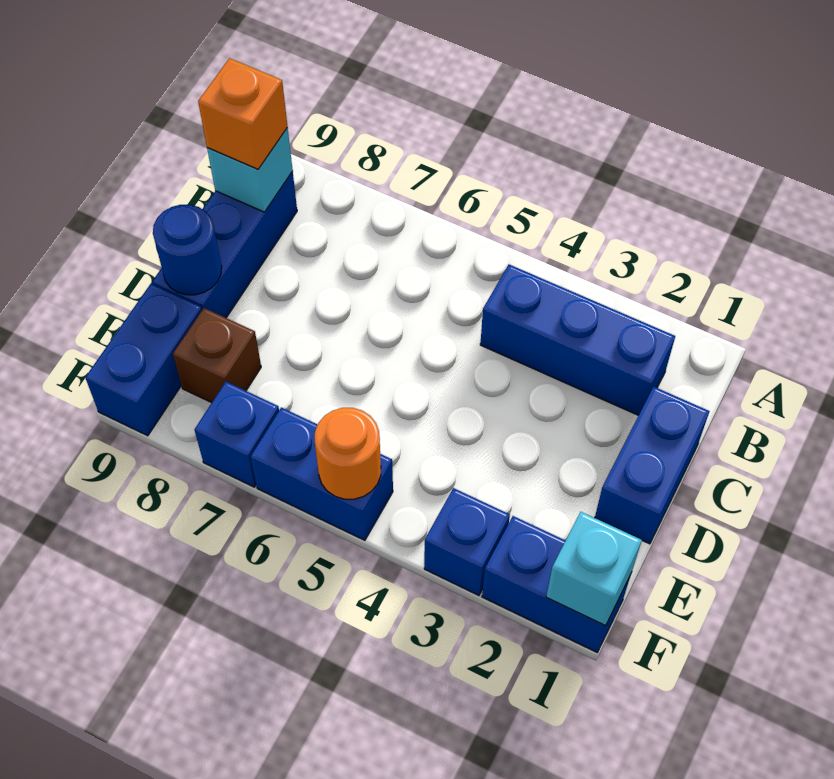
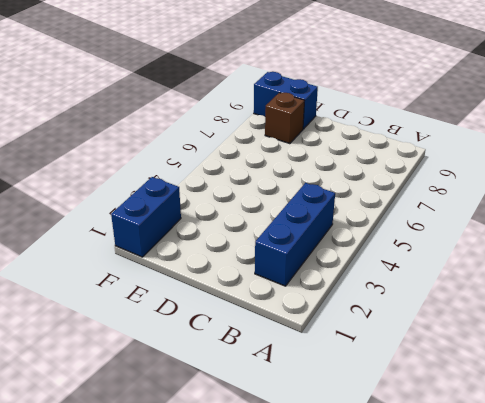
none -> blue 1x3 brick [152,172,297,318]
none -> blue 1x2 brick [595,387,710,544]
none -> blue 1x1 brick [424,488,510,595]

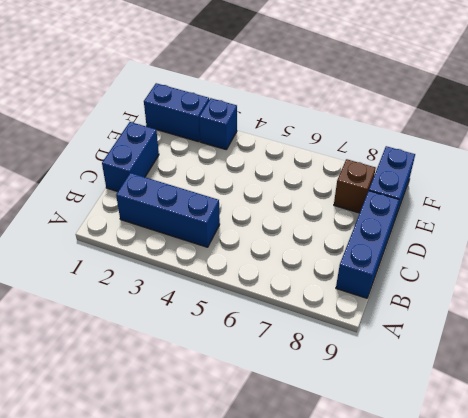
none -> blue 1x2 brick [251,408,393,540]
none -> blue 1x1 brick [195,382,279,487]
none -> cyan 1x1 brick [207,128,293,212]

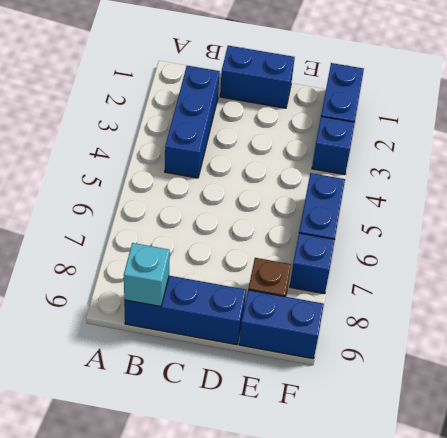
none -> blue 1x1 round brick [153,205,222,295]
none -> cyan 1x1 brick [546,512,642,626]
none -> orange 1x1 round brick [315,408,381,499]

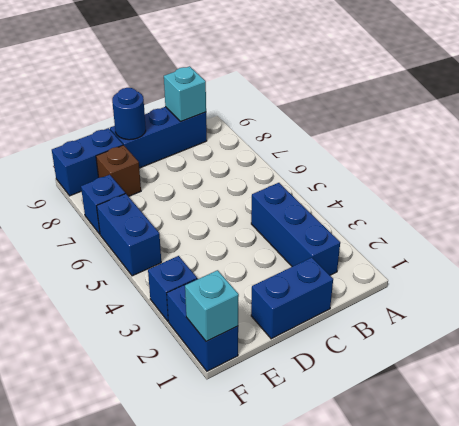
none -> orange 1x1 round brick [315,408,381,499]
none -> orange 1x1 brick [198,58,288,169]

